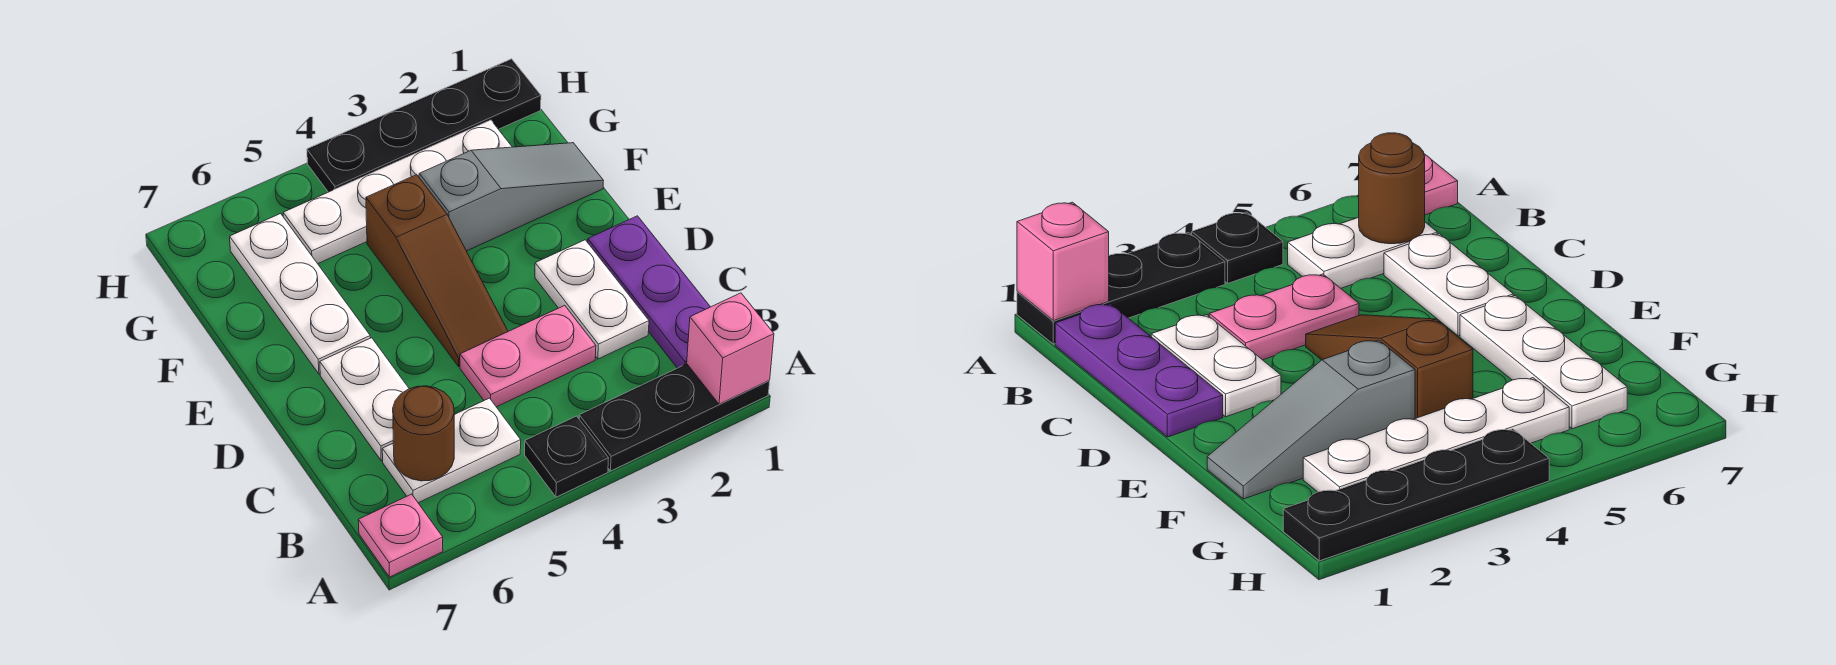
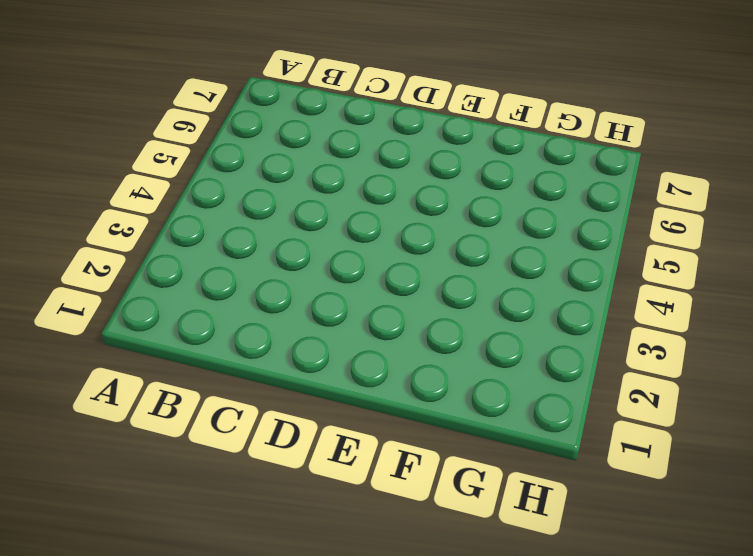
none -> black 1x3 plate [579,364,770,471]
none -> black 1x1 plate [525,416,609,497]
none -> pink 1x1 plate [358,494,443,577]

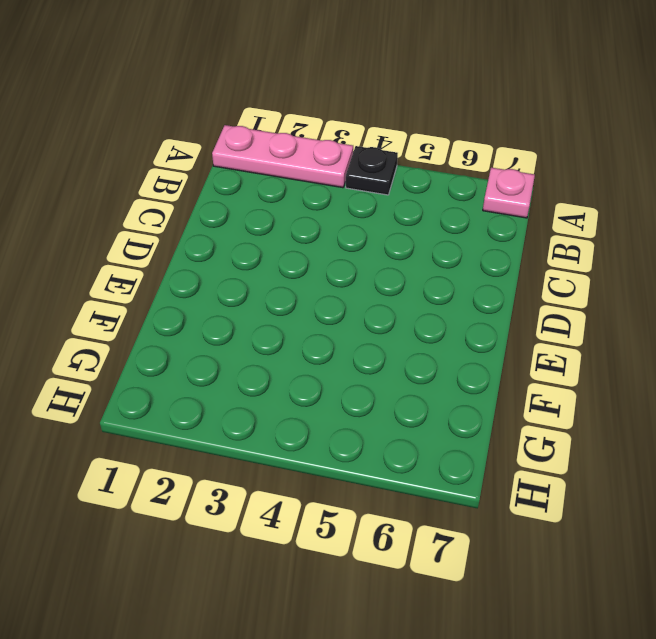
pink 1x3 plate [212,125,353,188] -> black 1x3 plate [579,364,770,471]
none -> purple 1x3 plate [588,216,710,368]
none -> white 1x2 plate [382,398,521,503]
none -> white 1x2 plate [535,240,649,359]

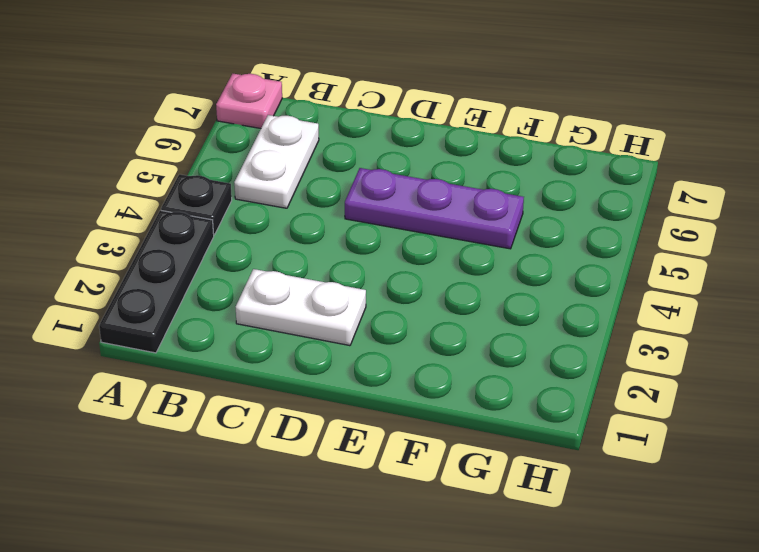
purple 1x3 plate [345,168,524,249] -> purple 1x3 plate moved to [588,216,710,368]
none -> pink 1x2 plate [460,305,596,407]
none -> white 1x2 plate [320,338,409,461]
none -> brown 1x3 slope [366,175,508,366]

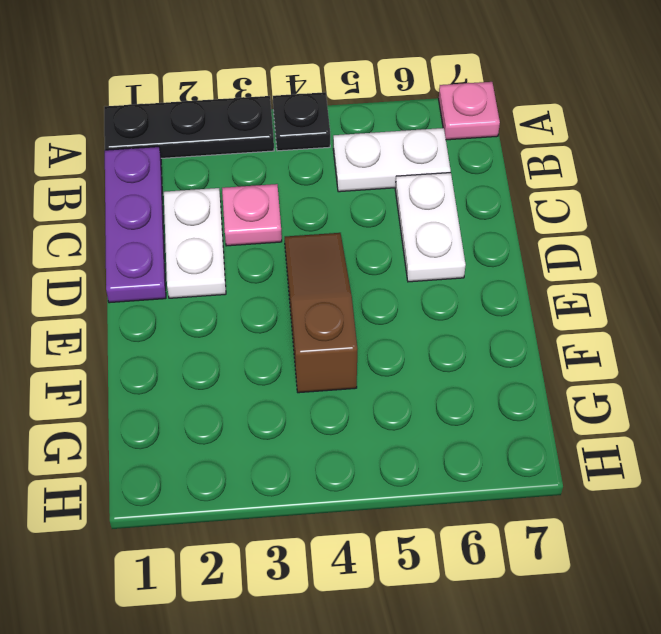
pink 1x1 plate [222,184,282,246] -> pink 1x2 plate [460,305,596,407]
none -> white 1x3 plate [230,214,370,374]
none -> grey 1x3 slope [419,143,603,251]
none -> white 1x4 plate [283,120,512,264]

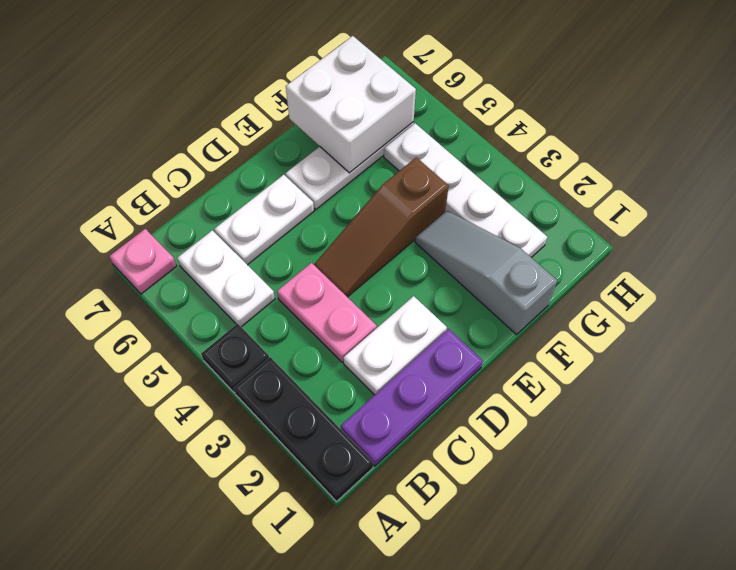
grey 1x3 slope [415,211,557,335] -> grey 1x3 slope turned to [419,143,603,251]
white 2x2 brick [286,36,416,173] -> none
none -> black 1x4 plate [307,59,541,192]
none -> pink 1x1 brick [687,293,774,404]
none -> brown 1x1 round brick [393,386,454,481]

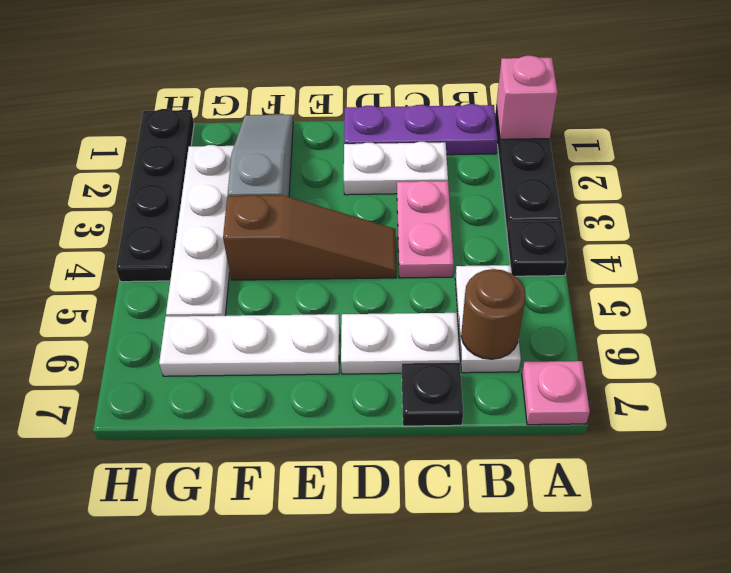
black 1x1 plate [402,363,463,426] -> none

